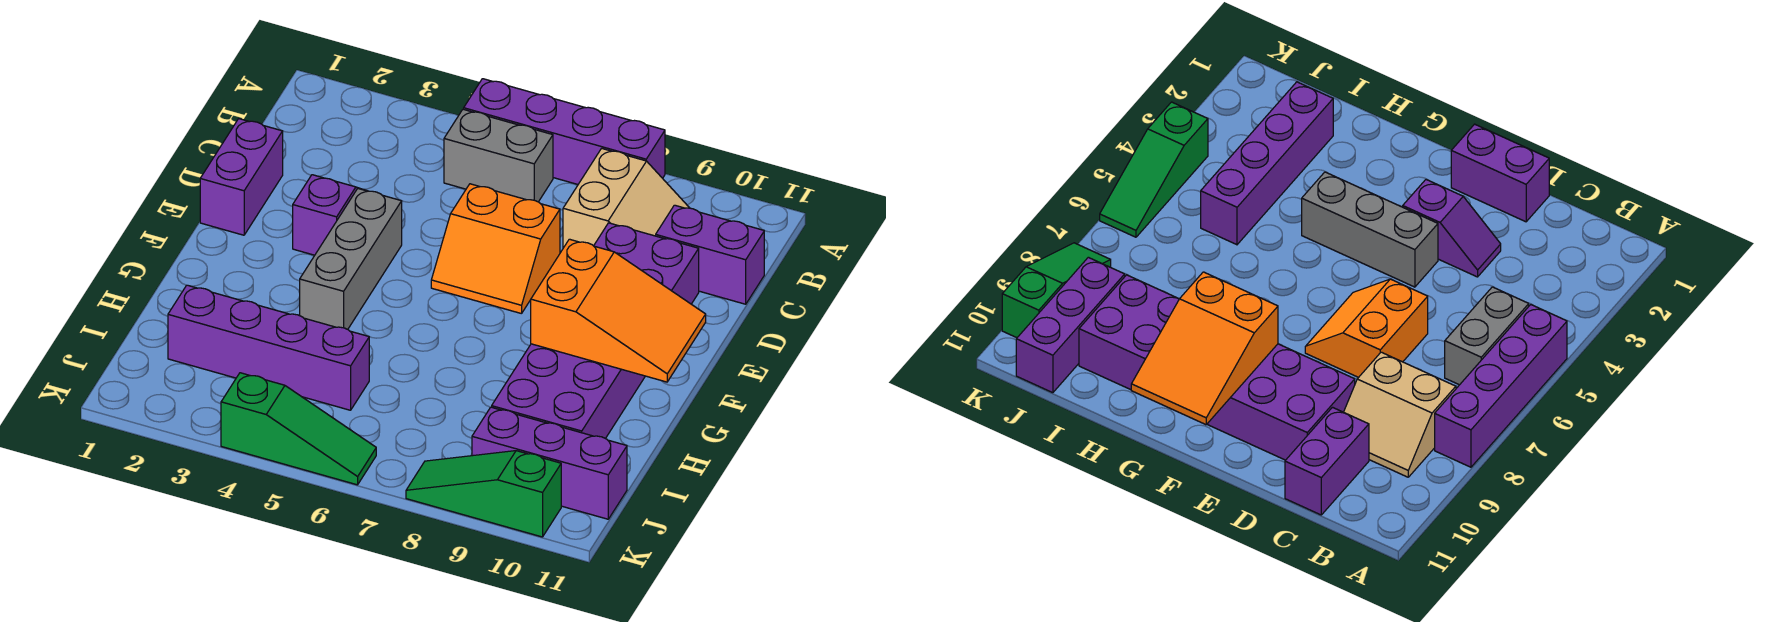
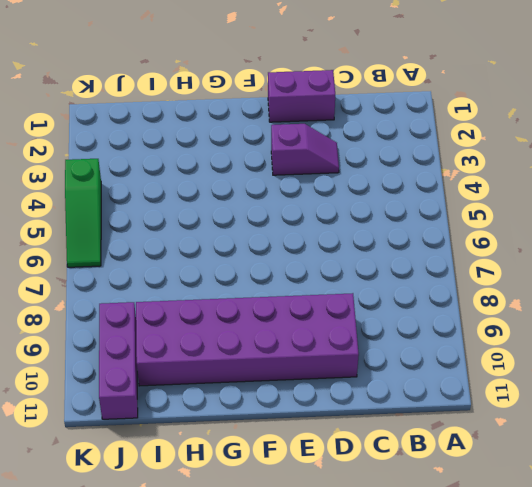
none -> purple 1x4 brick [464,79,665,184]
none -> grey 1x2 brick [444,109,553,202]
none -> tan 2x2 slope [563,148,689,248]

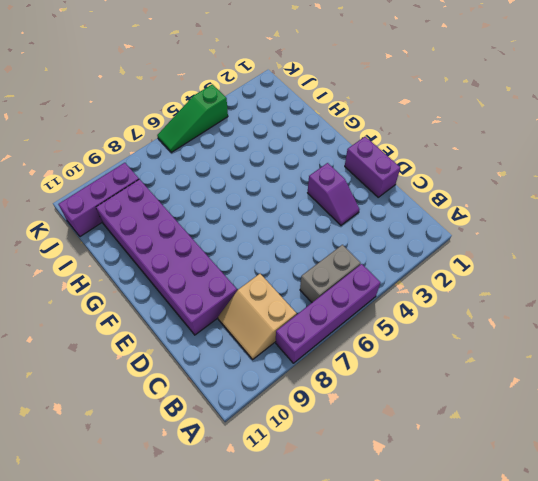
none -> purple 1x2 brick [656,205,764,304]
none -> orange 2x2 slope [431,184,560,314]
none -> grey 1x3 brick [300,189,402,329]

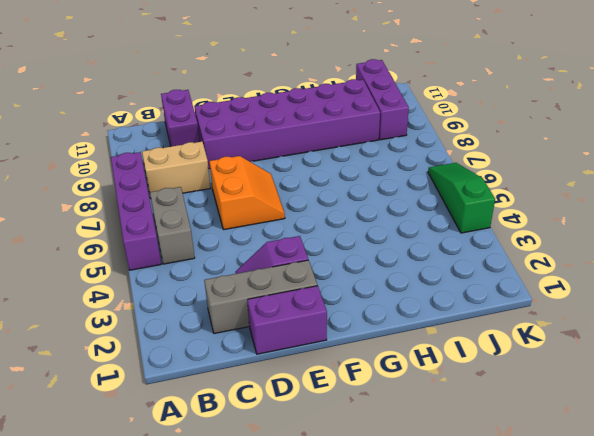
grey 1x3 brick [204,260,317,334] -> grey 1x3 brick moved to [300,189,402,329]
none -> purple 1x4 brick [168,285,369,410]
none -> green 1x3 slope [406,451,561,537]
none -> orange 2x3 slope [531,239,706,382]

